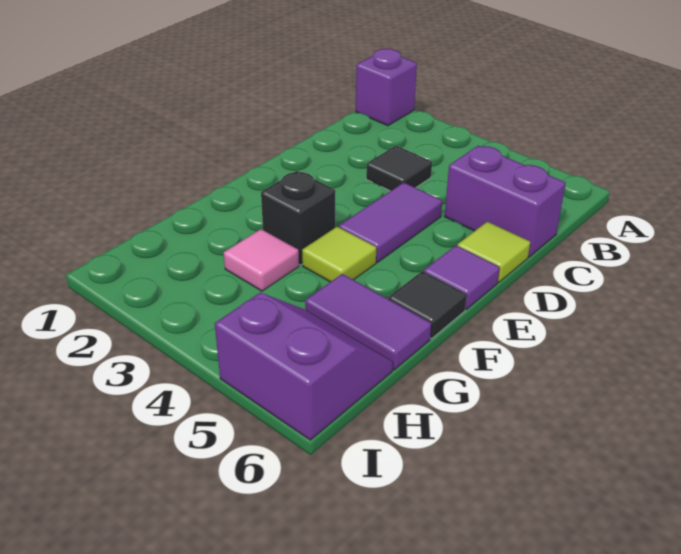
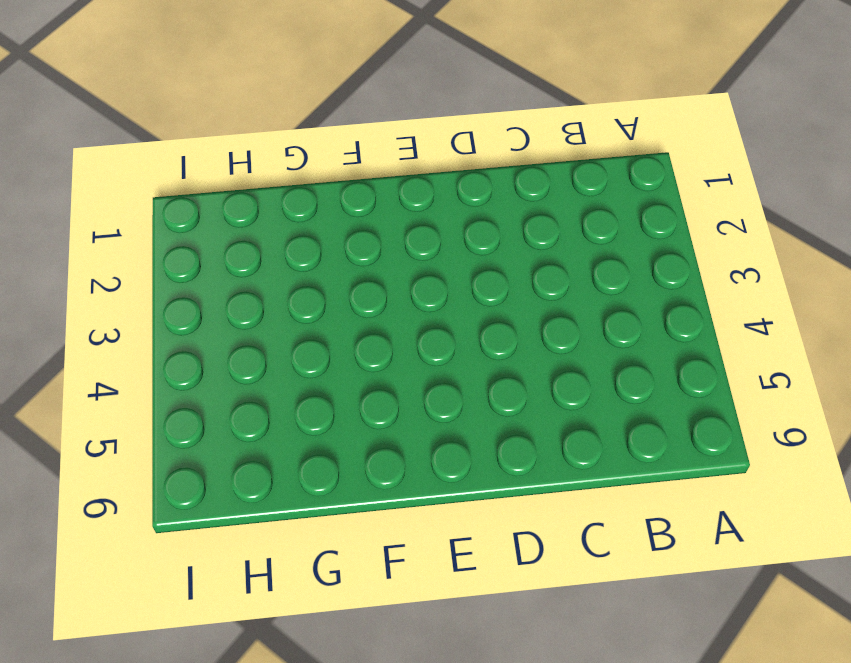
none -> purple 1x1 brick [356,49,417,126]
none -> black 1x1 tile [366,146,432,191]
none -> purple 1x2 brick [445,146,566,257]

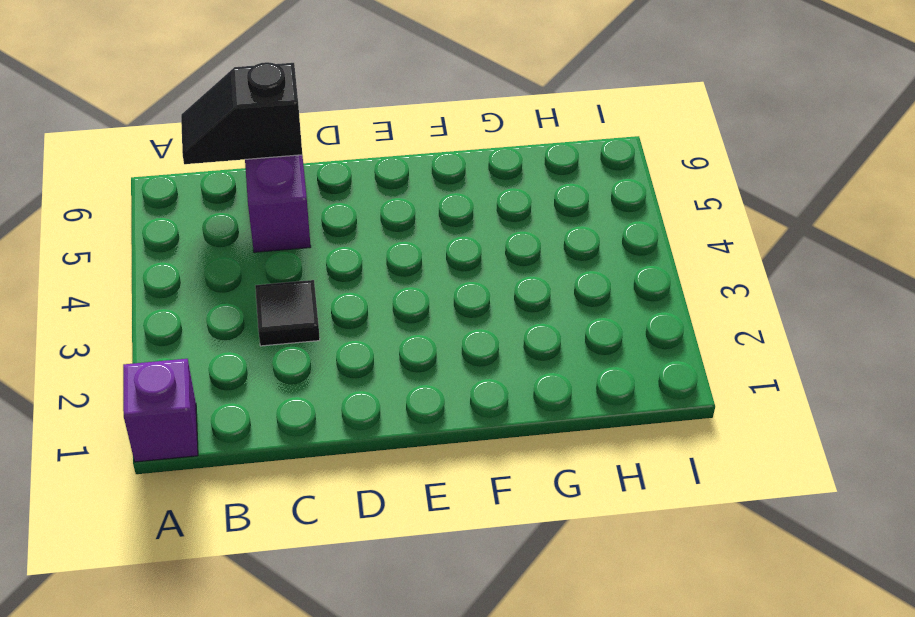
black 1x2 slope [181,62,302,164] -> none
none -> purple 1x2 tile [339,182,442,262]
none -> lime 1x1 tile [457,222,530,282]
none -> purple 1x1 tile [424,246,500,309]

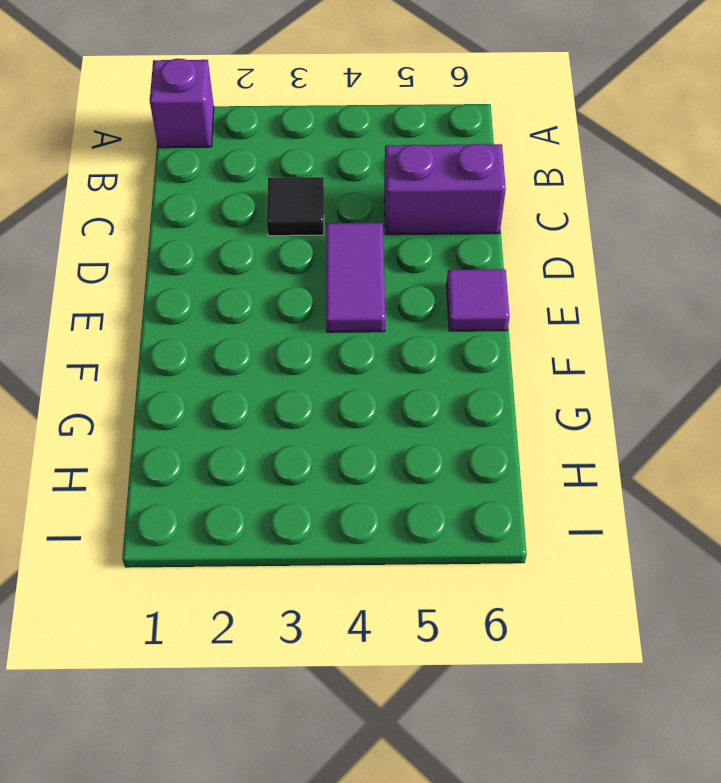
none -> lime 1x1 tile [457,222,530,282]
none -> black 1x1 brick [261,171,335,265]
none -> lime 1x1 tile [302,227,376,282]

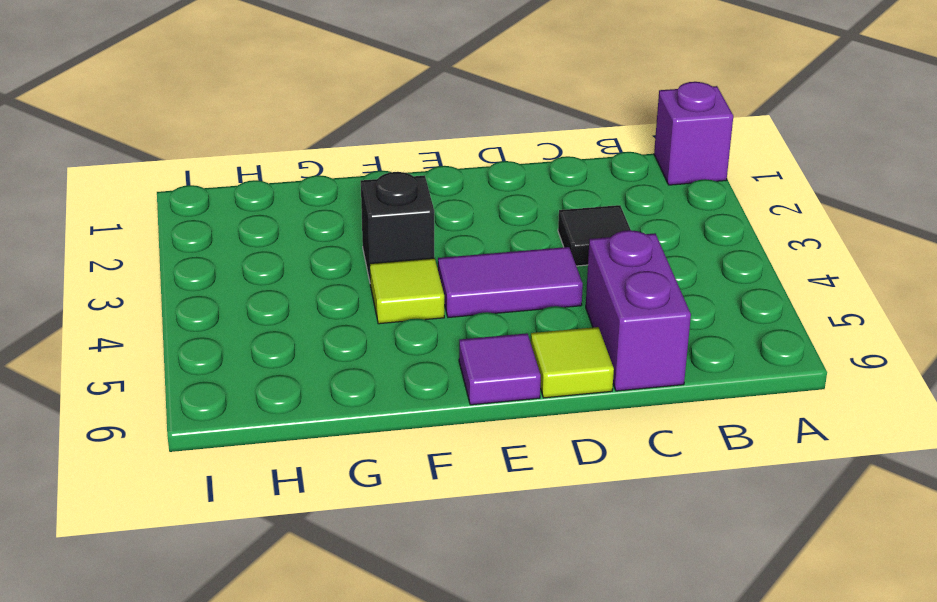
none -> black 1x1 tile [388,271,467,339]
none -> pink 1x1 tile [224,229,299,291]
none -> purple 1x2 tile [305,274,431,370]

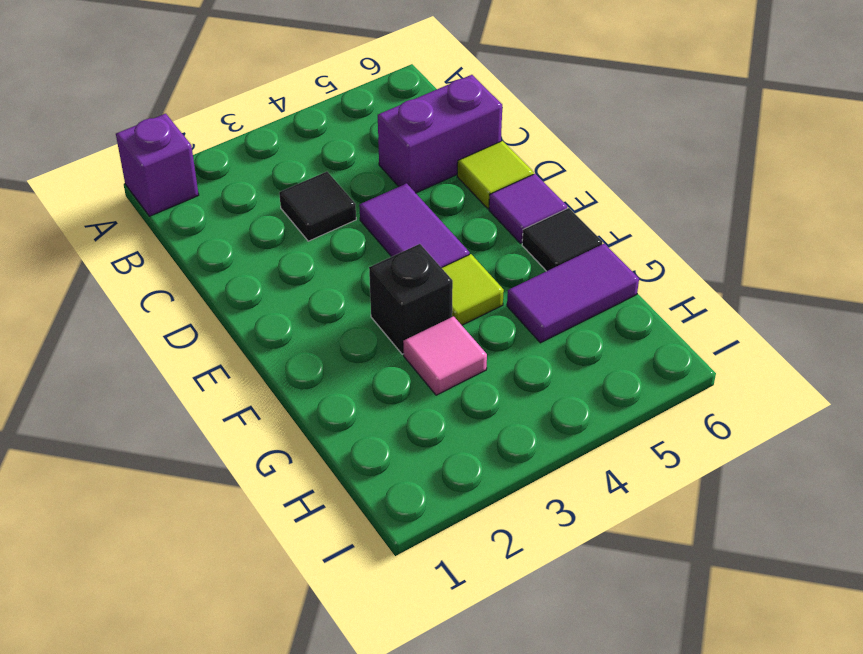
none -> purple 2x2 slope [215,293,393,440]

